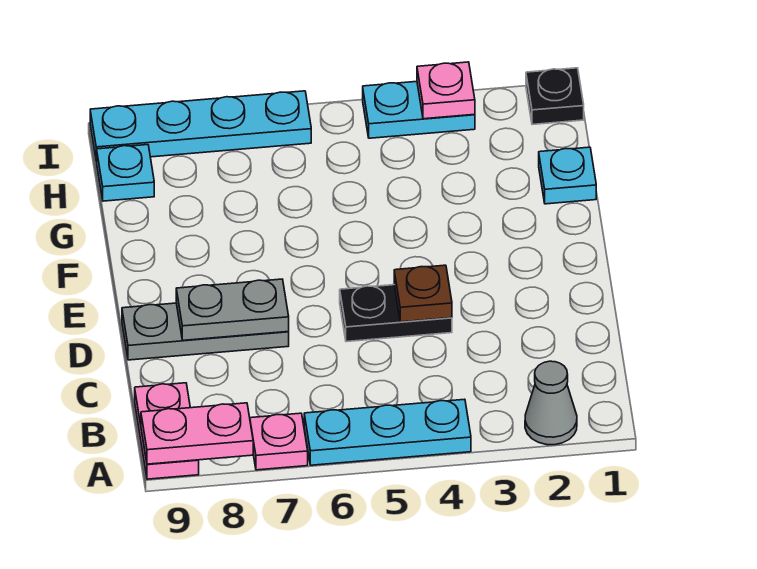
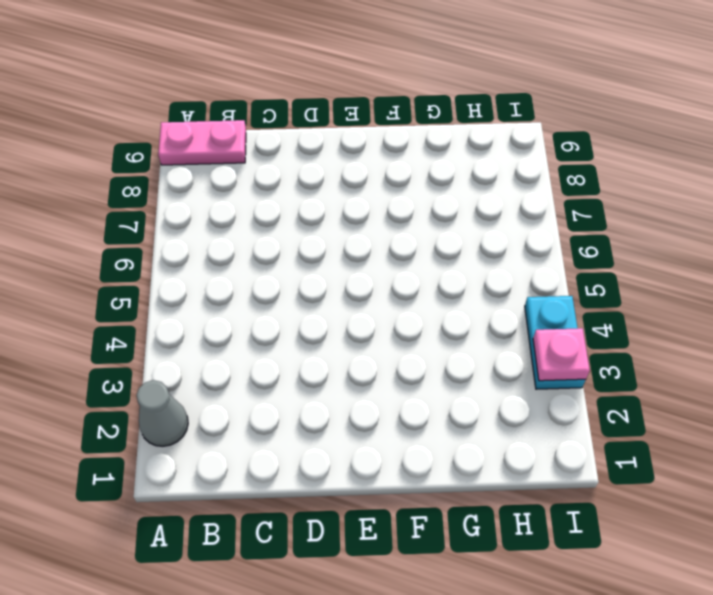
none -> cyan 1x3 plate [304,399,471,465]
none -> pink 1x1 plate [250,413,308,470]
none -> black 1x2 plate [340,285,452,342]

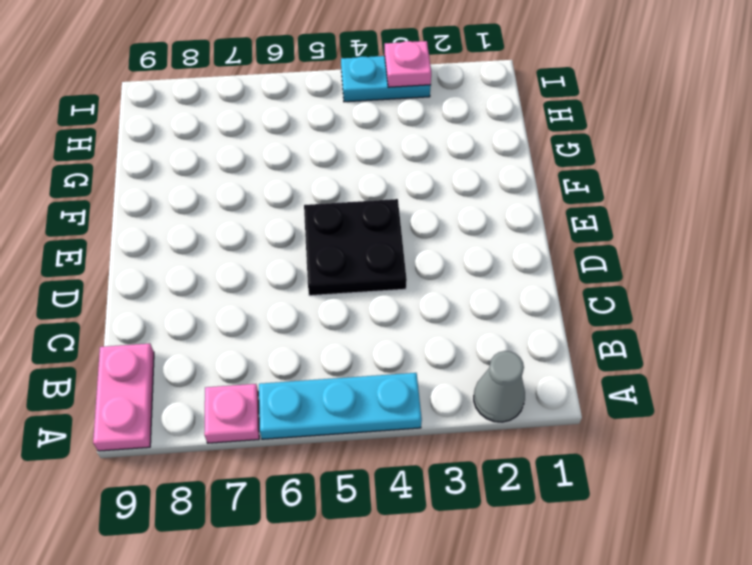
black 2x2 plate [304,199,407,296] -> black 1x2 plate [340,285,452,342]
none -> grey 1x3 plate [122,303,289,360]
none -> cyan 1x1 plate [539,147,596,204]
none -> cyan 1x1 plate [97,145,154,201]

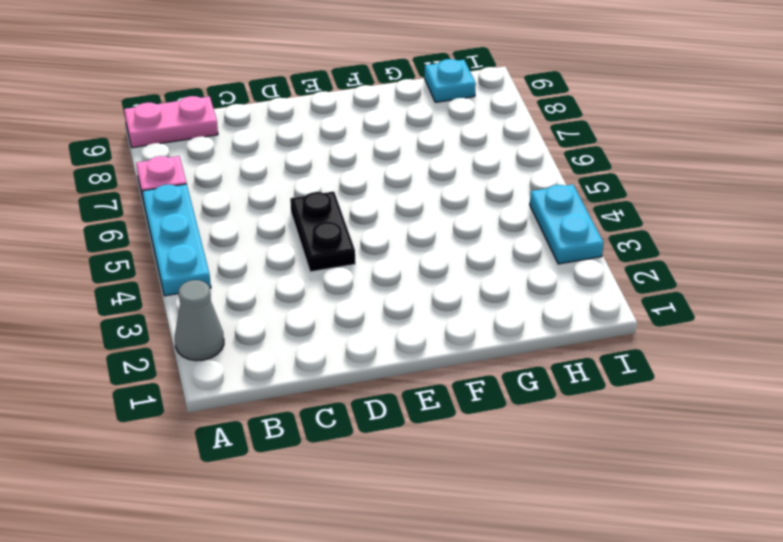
none -> grey 1x3 plate [122,303,289,360]
none -> cyan 1x1 plate [539,147,596,204]
none -> black 1x1 plate [526,68,584,125]

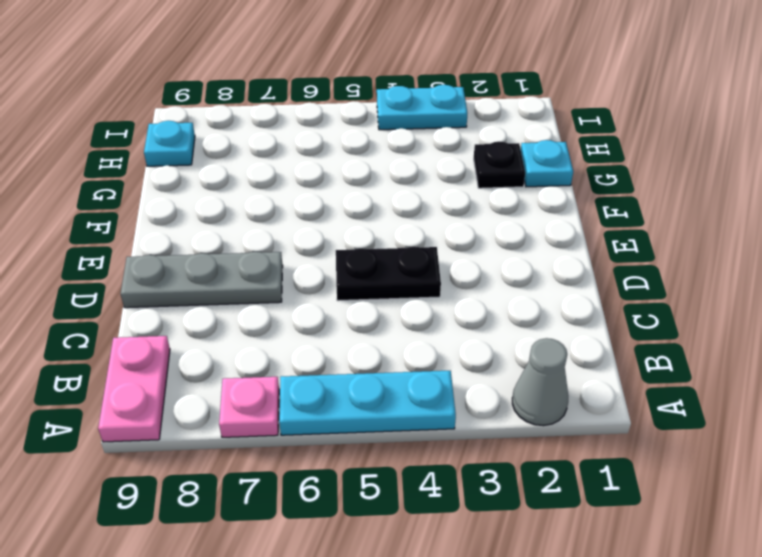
black 1x1 plate [474,141,525,188] -> black 1x1 plate moved to [526,68,584,125]
none -> cyan 1x4 plate [90,91,311,161]
none -> pink 1x2 plate [141,403,253,464]
none -> brown 1x1 plate [394,265,452,322]

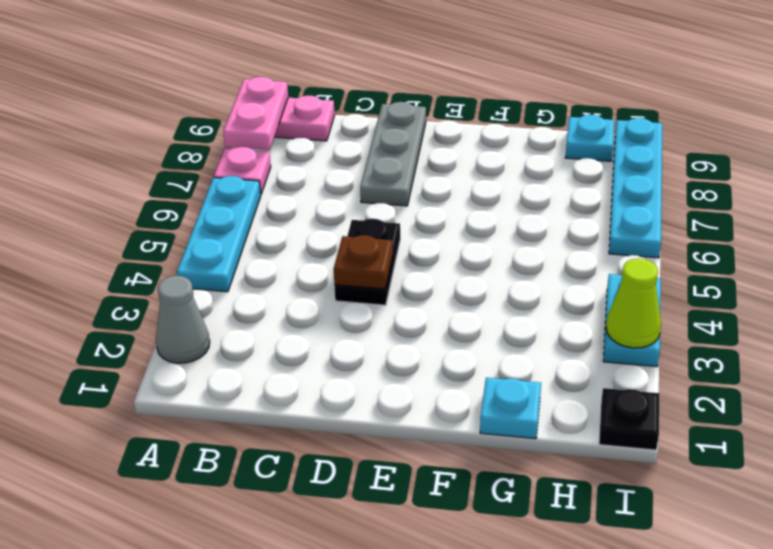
lime 1x1 cone [606,258,661,348] -> pink 1x1 plate [417,62,475,119]
none -> grey 1x2 plate [176,279,289,340]

